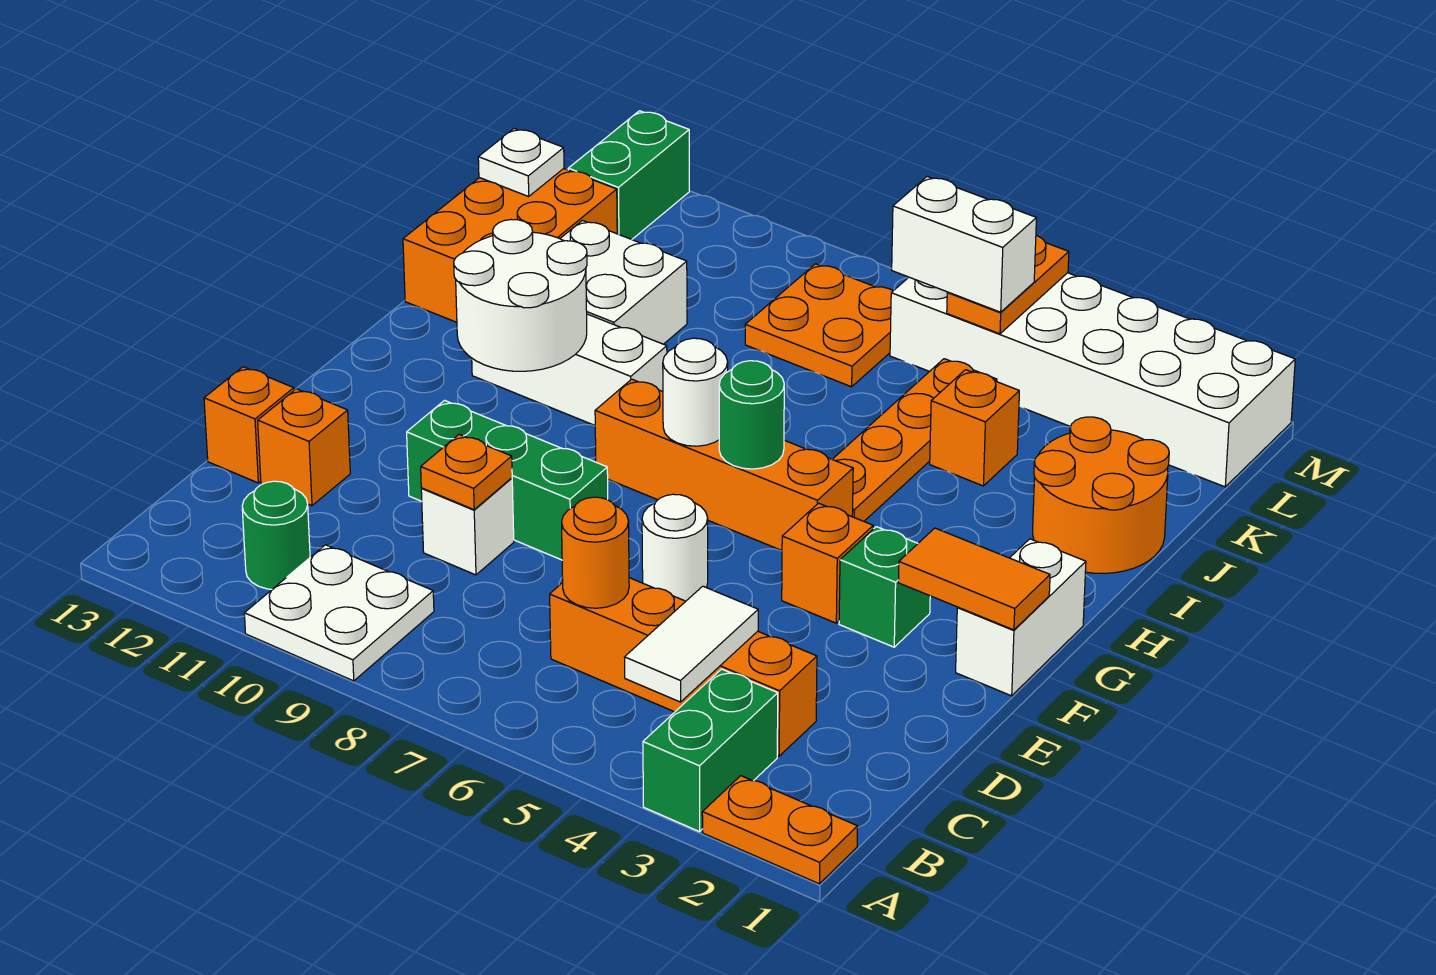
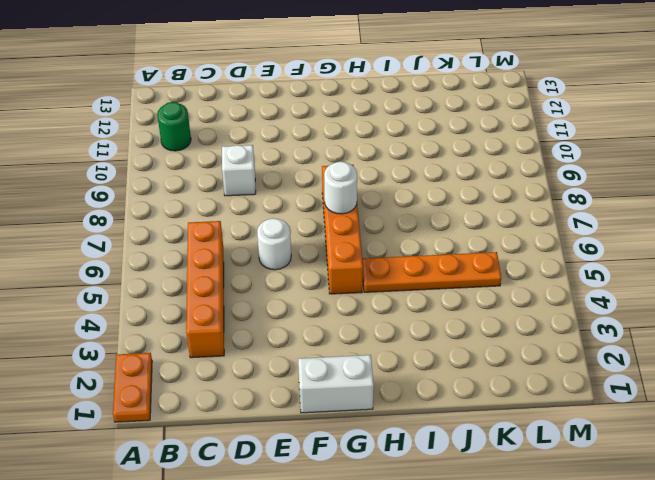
none -> green 1x2 brick [643,669,778,832]
none -> white 2x2 plate [244,545,434,681]
none -> orange 1x1 brick [258,389,350,506]
none -> orange 1x1 brick [204,367,294,483]

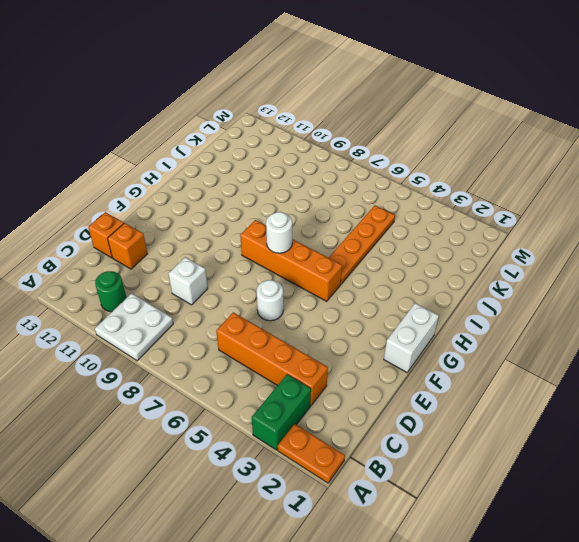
none -> green 1x3 brick [407,400,608,560]
none -> green 1x1 brick [839,527,930,647]
none -> orange 1x1 brick [782,503,873,623]
none -> white 1x3 brick [472,314,667,425]

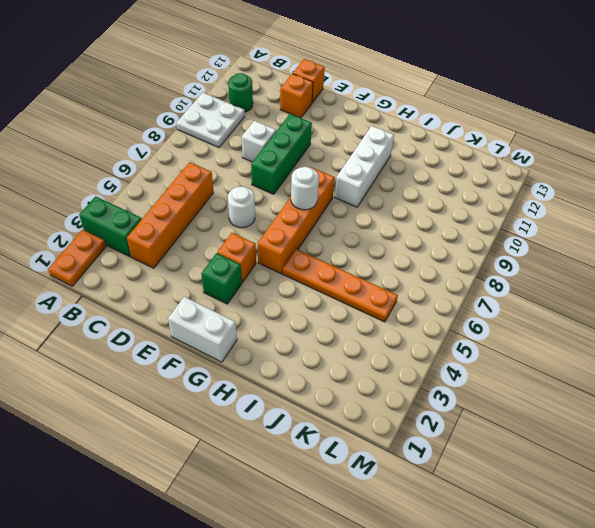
none -> orange 2x2 round brick [1033,417,1169,573]
none -> white 2x2 brick [560,220,687,344]
none -> orange 2x3 brick [403,169,617,322]
none -> orange 1x1 brick [930,370,1019,486]

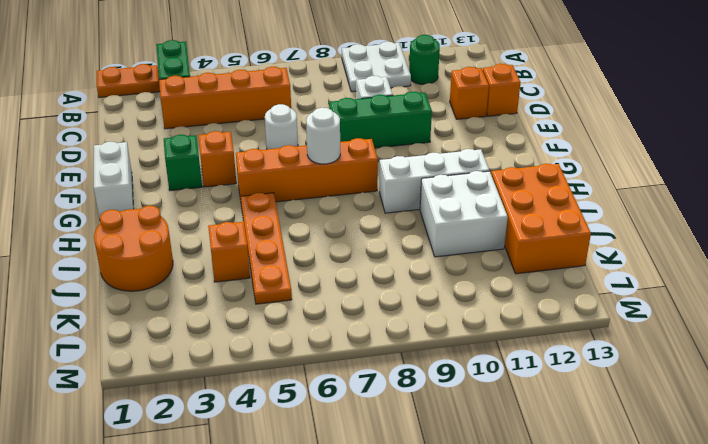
none -> orange 2x2 plate [745,264,893,387]
none -> white 2x6 brick [890,273,1295,487]
none -> green 1x2 brick [568,111,689,239]
none -> white 1x2 tile [624,586,758,702]

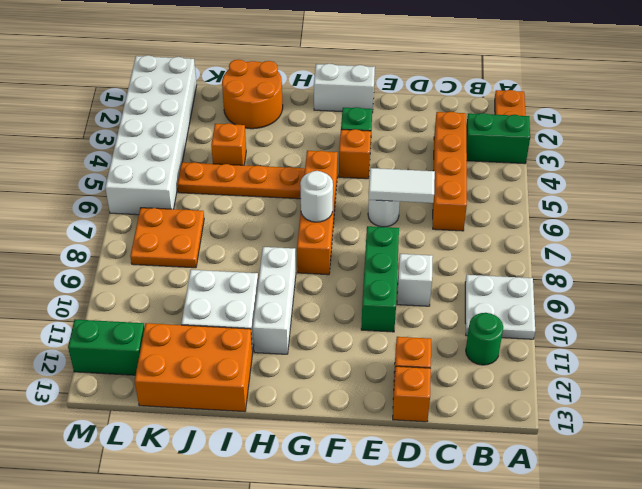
white 1x2 tile [369,168,435,203] -> white 1x2 tile moved to [624,586,758,702]
none -> orange 1x1 round brick [562,497,629,608]
none -> orange 1x1 plate [421,435,512,510]
none -> orange 1x2 tile [898,528,1050,630]
none -> green 1x1 round brick [719,361,784,469]

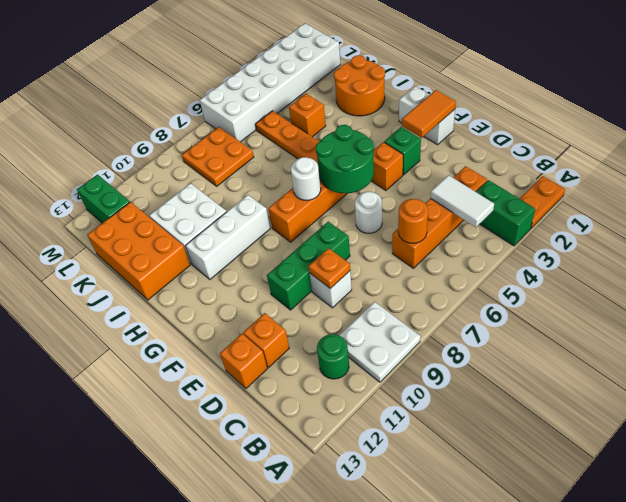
green 2x2 round brick [316,125,374,193] -> green 1x1 round brick [719,361,784,469]
none -> white 2x2 round brick [454,220,587,371]
none -> white 1x1 plate [478,129,564,196]
none -> orange 1x2 plate [947,235,1069,334]
none -> white 1x2 brick [892,177,1036,312]

